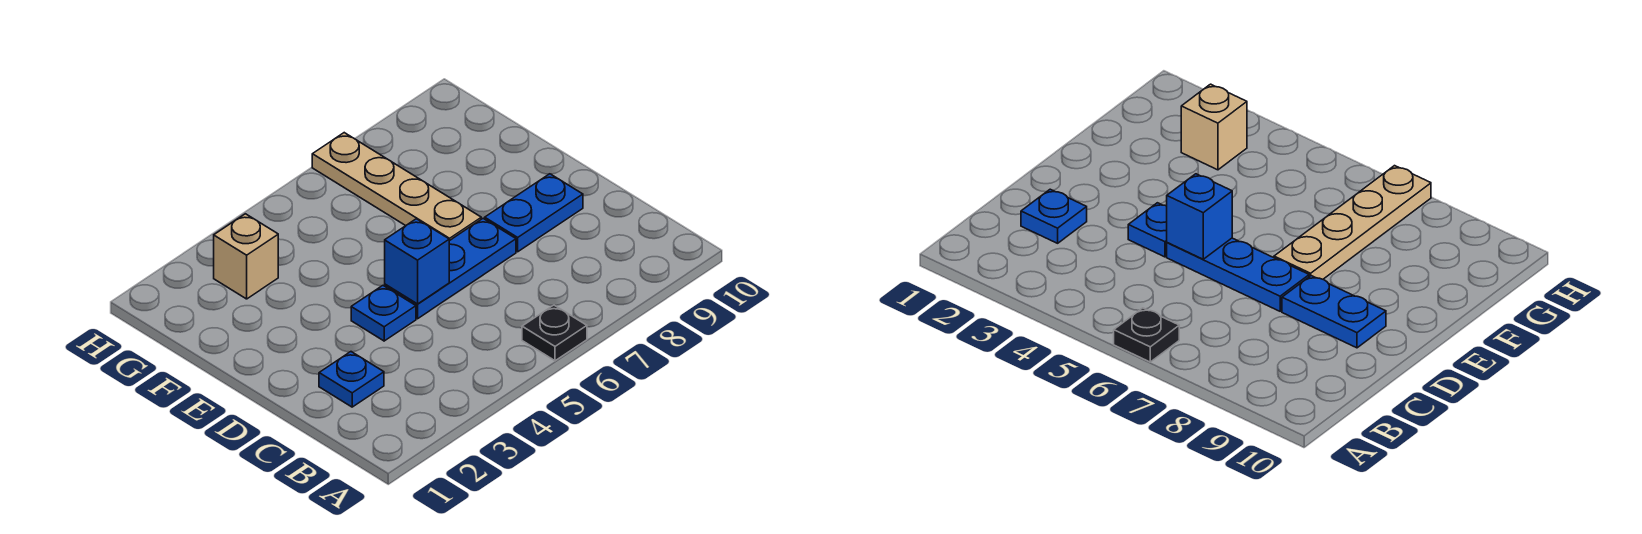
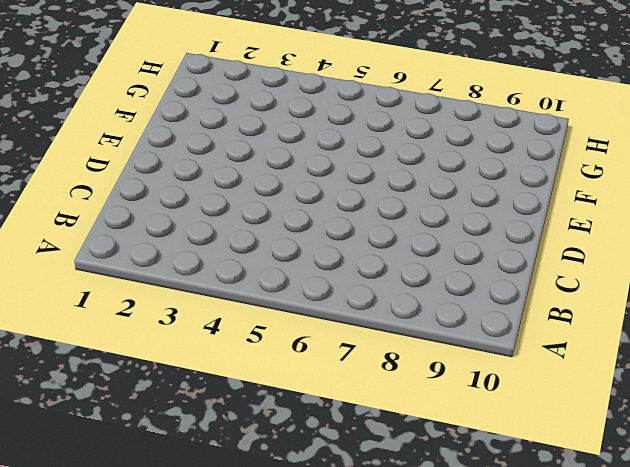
none -> black 1x1 plate [522,305,587,361]
none -> blue 1x1 plate [319,352,384,407]

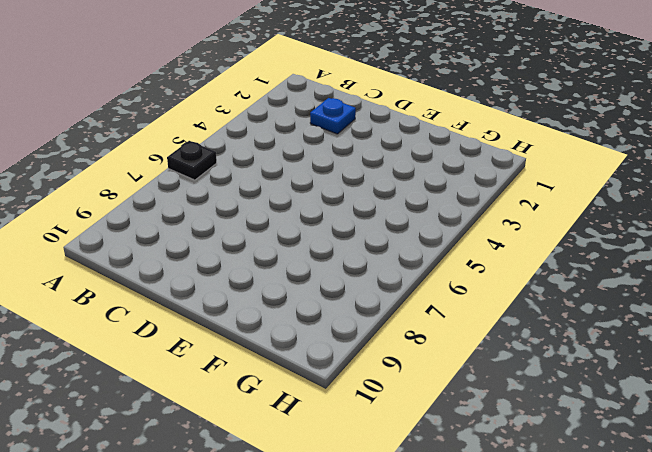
none -> blue 1x1 plate [351,286,416,341]
none -> blue 1x3 plate [385,219,516,319]

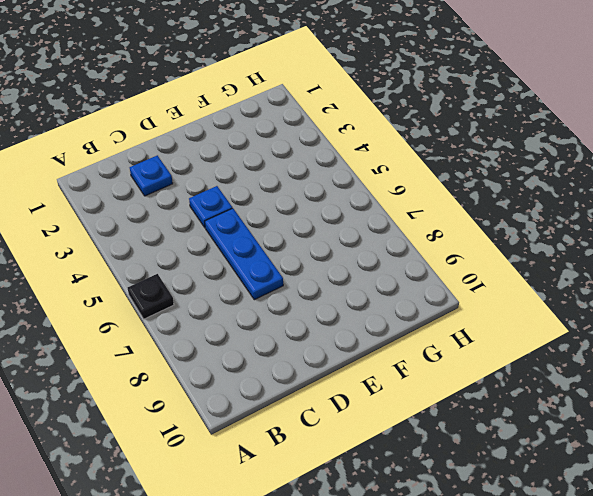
none -> blue 1x2 plate [485,174,583,252]
none -> tan 1x4 plate [312,133,481,240]

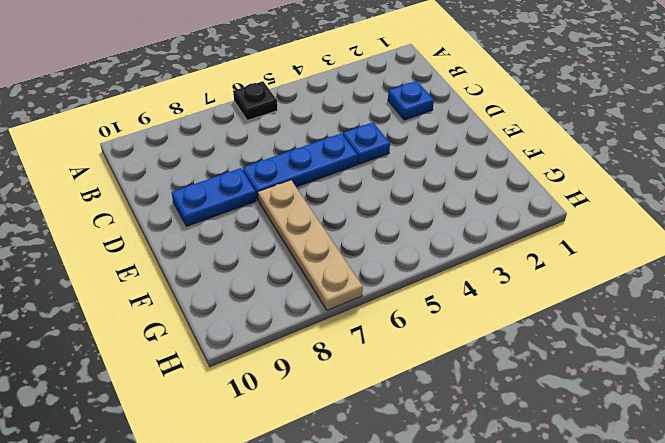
none -> tan 1x1 brick [214,214,278,299]
none -> blue 1x1 brick [385,219,450,304]

